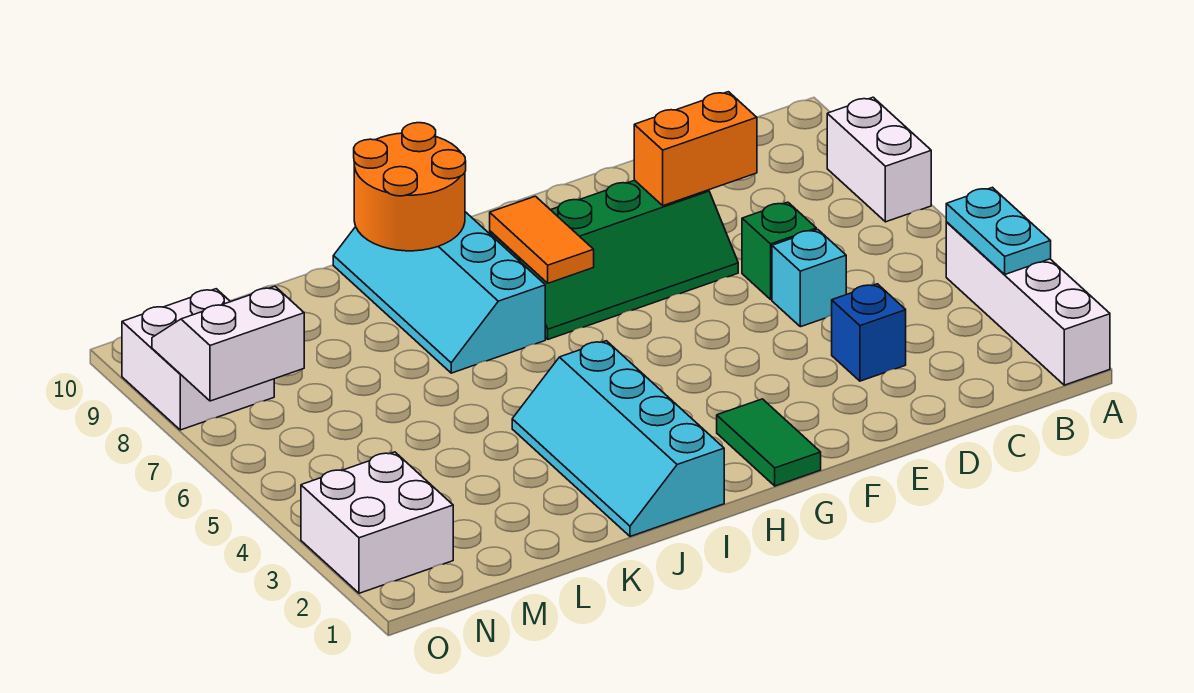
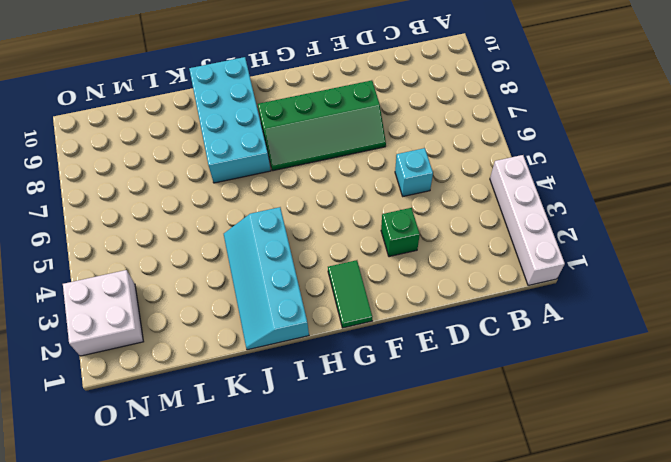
green 1x1 brick [381,208,420,257] -> green 1x1 brick moved to [742,202,816,299]
cyan 2x4 brick [189,57,271,183] -> cyan 2x4 slope [333,212,545,373]
none -> white 1x2 brick [827,97,931,222]
none -> blue 1x1 brick [832,284,906,381]
none -> white 2x2 brick [122,289,274,430]

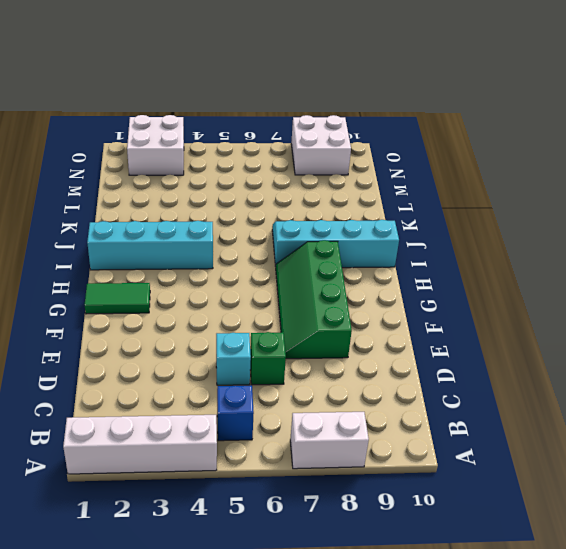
blue 1x1 brick [217,385,254,441] -> blue 1x1 brick moved to [832,284,906,381]
none -> cyan 1x2 plate [946,187,1051,274]
none -> orange 1x2 brick [634,92,757,206]
none -> orange 1x2 tile [490,196,594,283]

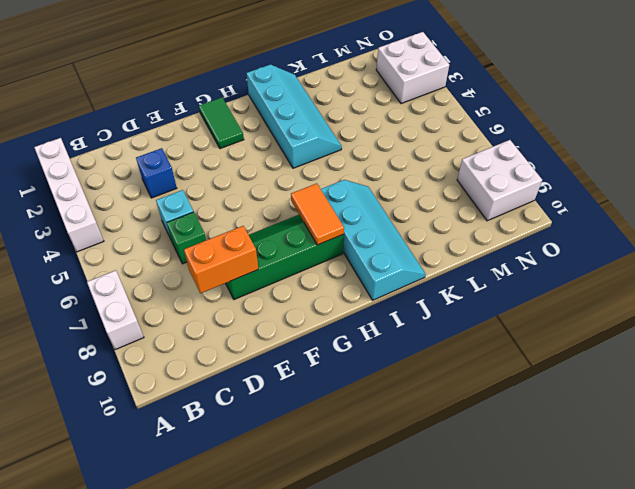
none -> cyan 1x2 plate [946,187,1051,274]
none -> orange 2x2 round brick [354,123,466,251]
none -> white 2x2 slope [152,286,304,401]

